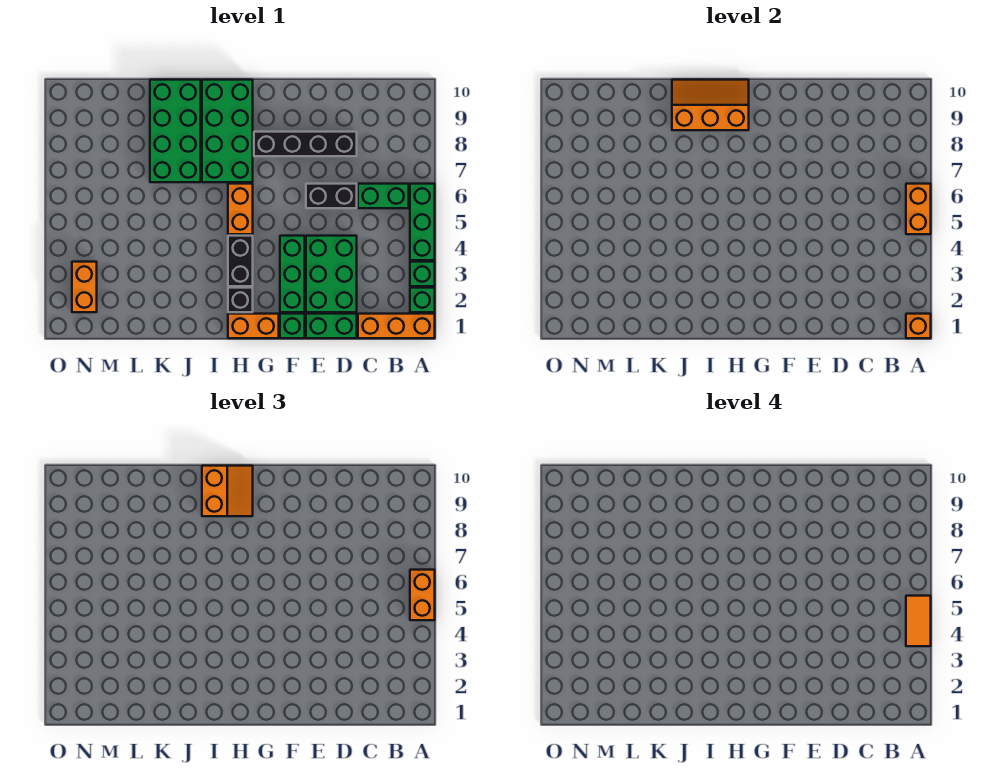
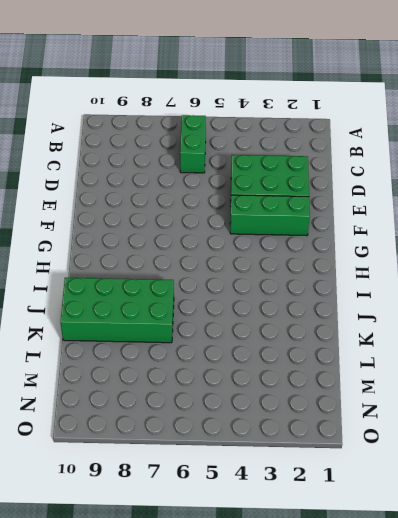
none -> orange 1x3 brick [358,314,435,338]
none -> green 1x1 brick [410,288,435,312]
none -> green 1x1 brick [410,262,435,286]

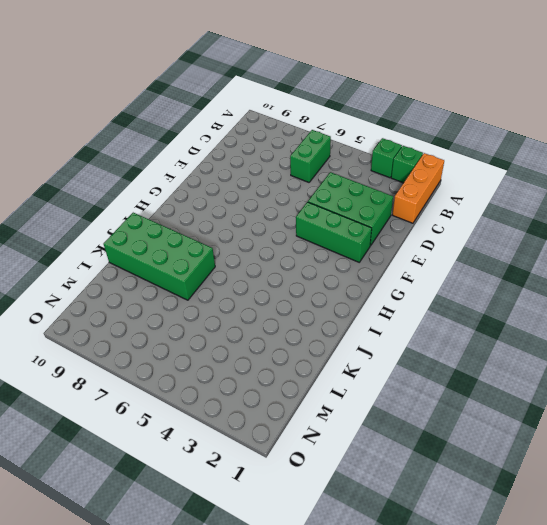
none -> green 1x3 brick [410,184,435,260]
none -> green 1x2 brick [306,314,357,338]
none -> black 1x2 brick [306,184,357,208]

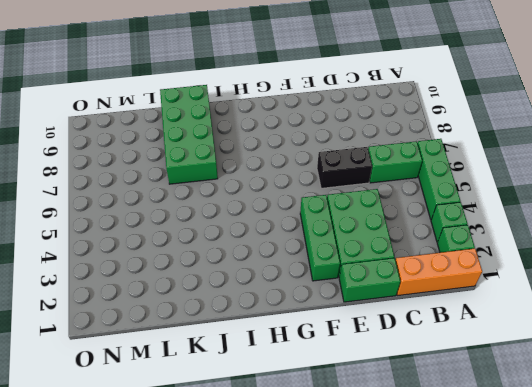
none -> black 1x4 brick [254,132,357,156]
none -> green 1x1 brick [280,314,305,338]
none -> orange 1x2 brick [228,314,279,338]

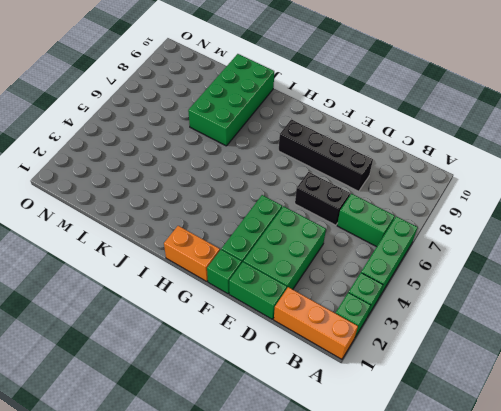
none -> black 1x1 brick [228,288,253,312]
none -> black 1x2 brick [228,236,253,286]
none -> orange 1x2 brick [228,184,253,234]

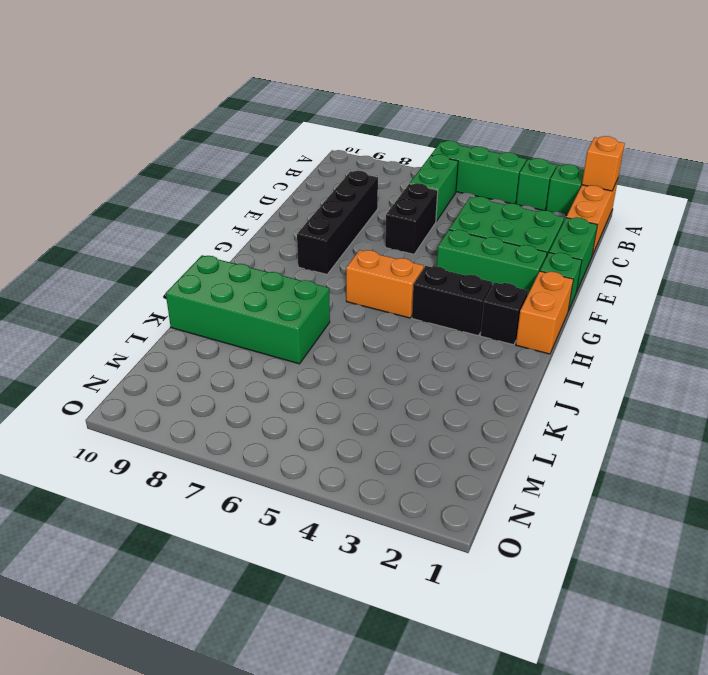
none -> green 2x4 brick [202,80,253,182]
none -> orange 1x2 brick [72,262,97,312]
none -> orange 1x2 brick [906,184,931,234]

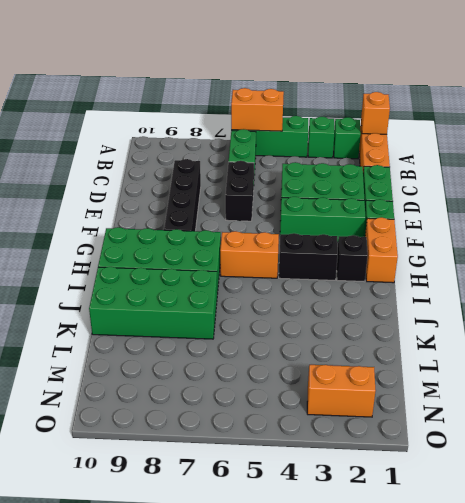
none -> orange 2x3 slope [672,80,749,130]
none -> orange 1x2 brick [410,570,435,620]
none -> orange 2x2 slope [202,466,253,516]

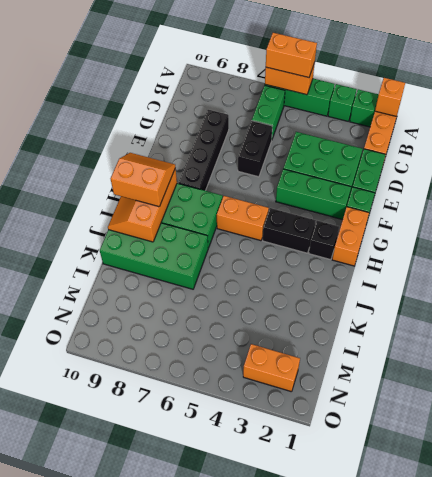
none -> orange 1x2 tile [906,596,931,646]

